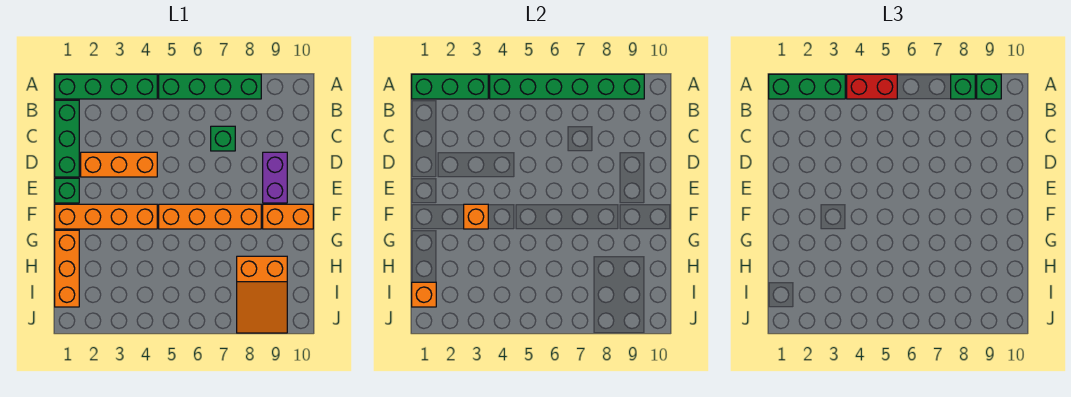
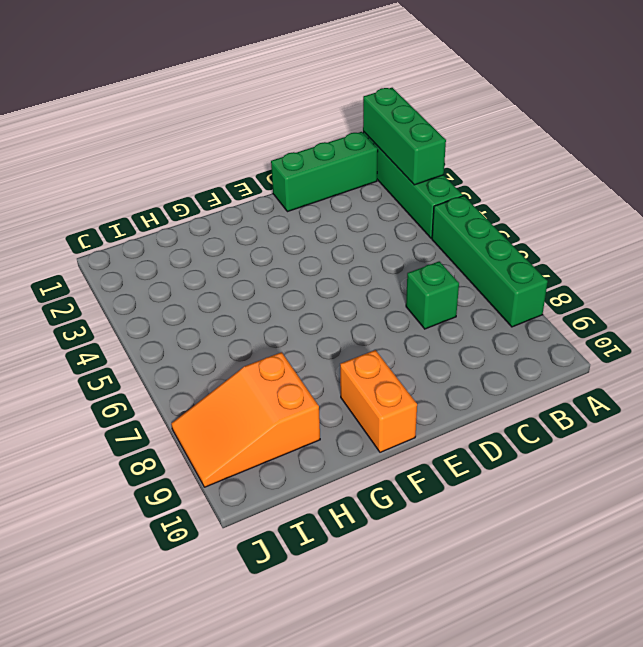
none -> orange 1x3 brick [81,152,157,177]
none -> purple 1x2 brick [263,152,287,203]
none -> green 1x1 brick [55,178,79,203]

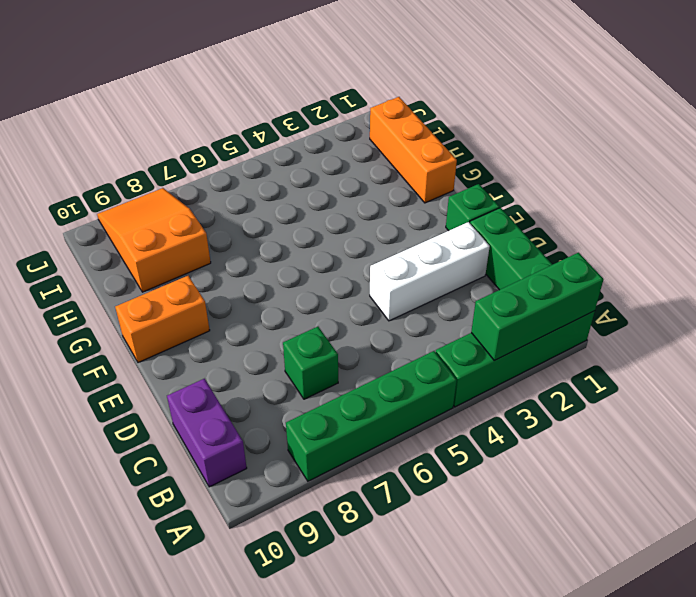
purple 1x2 brick [167,379,247,487] -> purple 1x2 brick moved to [263,152,287,203]
white 1x3 brick [370,222,490,321] -> orange 1x3 brick [81,152,157,177]
none -> orange 1x4 brick [55,204,157,229]
none -> orange 1x4 brick [159,204,261,229]
none -> green 1x6 brick [490,74,644,99]

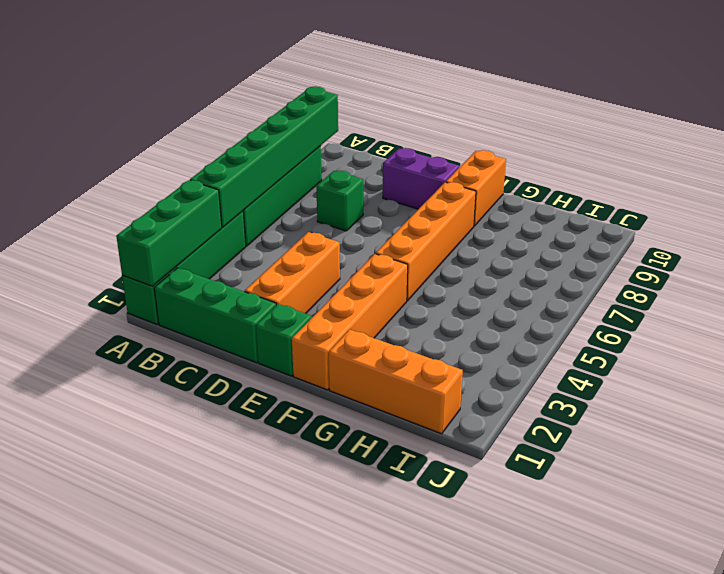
none -> orange 2x3 slope [237,256,287,333]
none -> orange 1x1 brick [464,204,488,229]
none -> orange 1x1 brick [412,282,436,307]

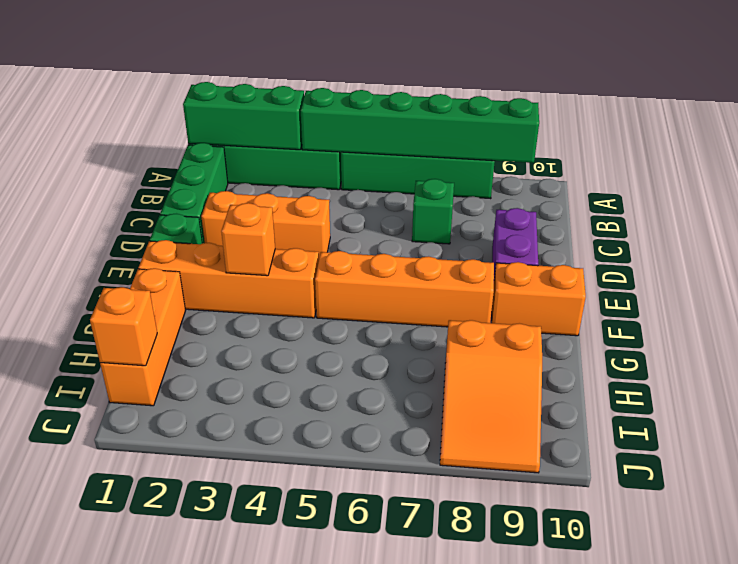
none -> green 1x3 brick [769,74,845,99]
none -> red 1x2 brick [847,74,897,99]
none -> green 1x1 brick [951,74,975,99]

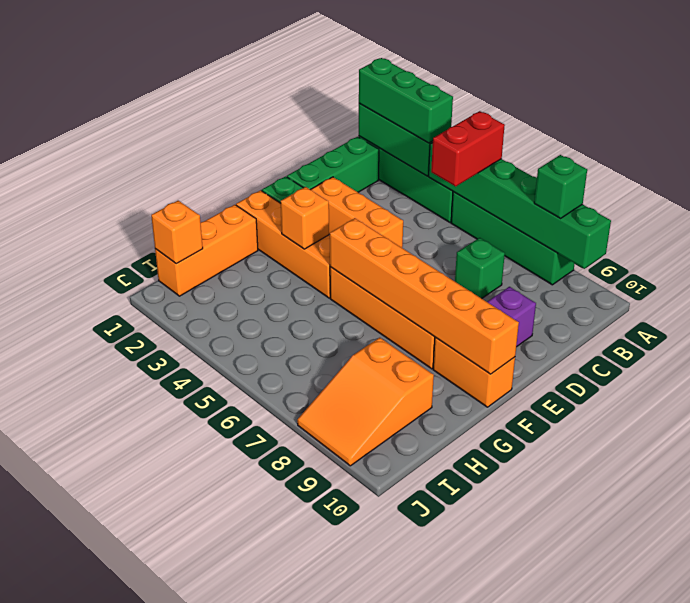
red 1x2 brick [431,111,505,186] -> red 1x2 brick turned to [847,74,897,99]
orange 1x6 brick [330,218,519,374] -> none
none -> green 1x1 brick [977,74,1001,99]

